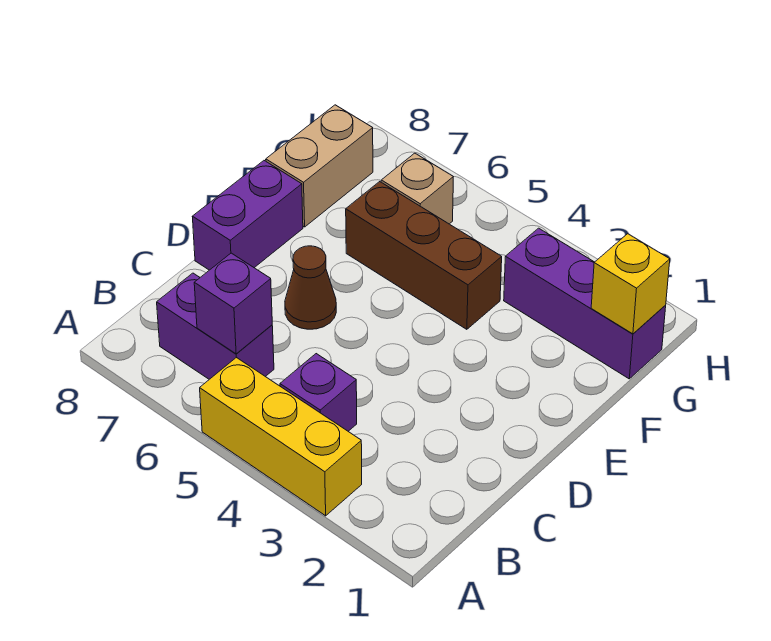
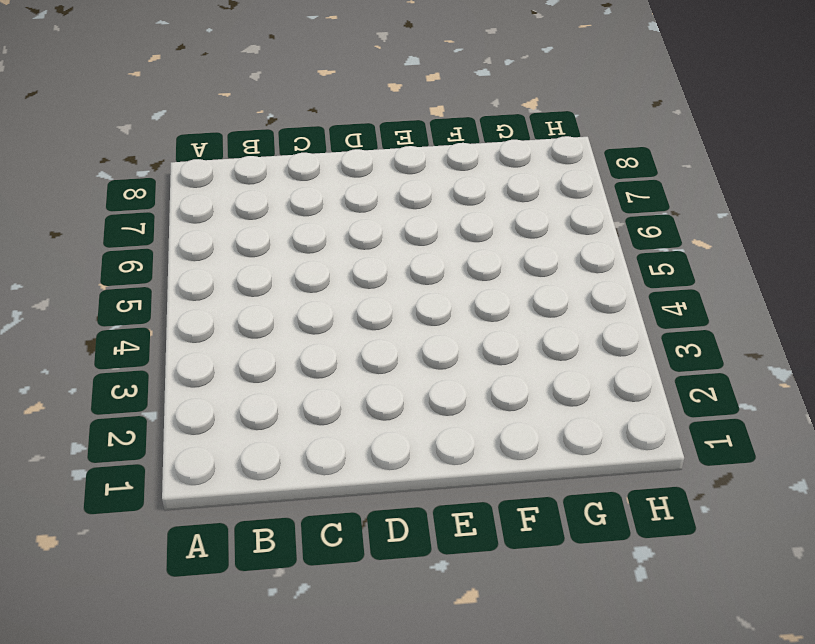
none -> yellow 1x3 brick [200,357,362,516]
none -> purple 1x1 brick [280,354,357,431]

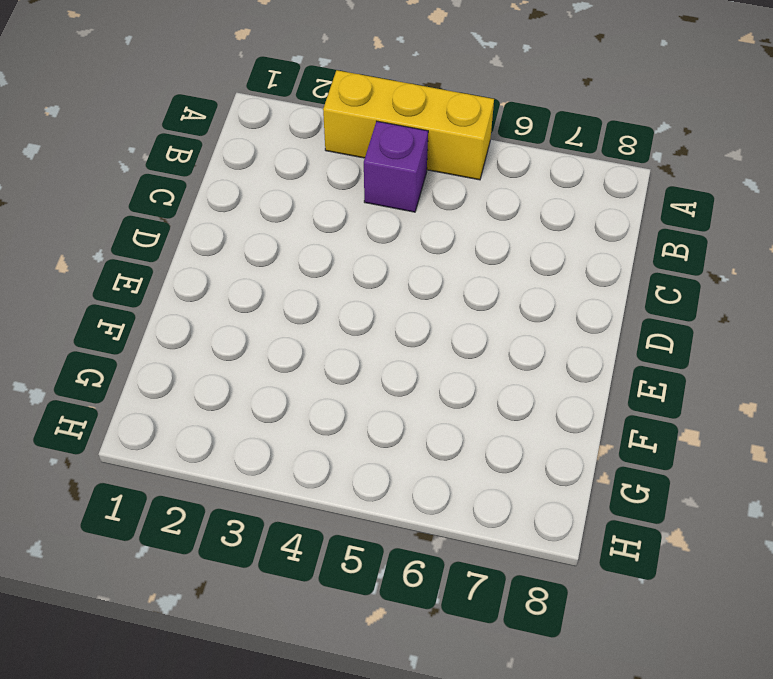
none -> purple 1x2 brick [157,273,274,379]
none -> brown 1x1 cone [285,246,336,329]

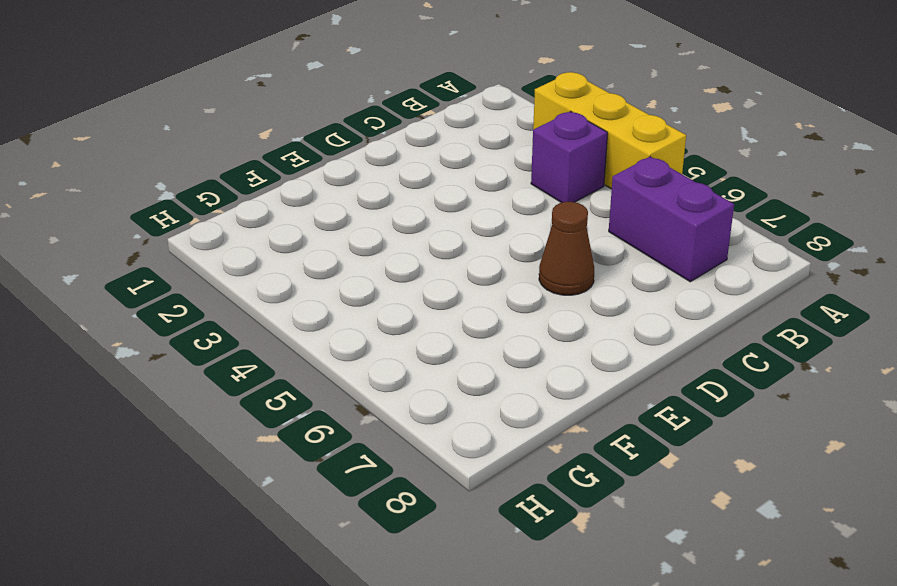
none -> purple 1x2 brick [192,161,303,270]
none -> brown 1x3 brick [346,182,502,329]

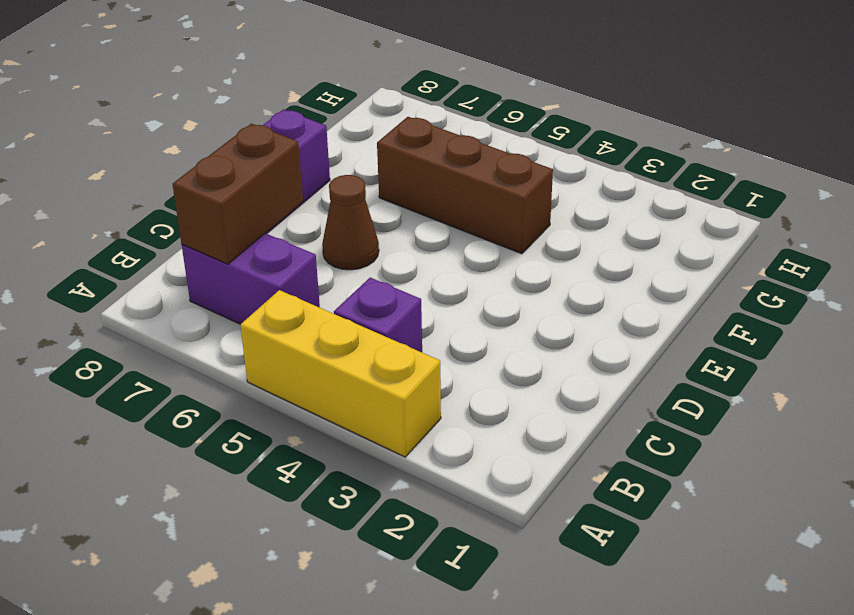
brown 1x2 brick [173,124,303,264] -> none
none -> tan 1x2 brick [266,105,373,227]
none -> purple 1x3 brick [504,228,666,379]

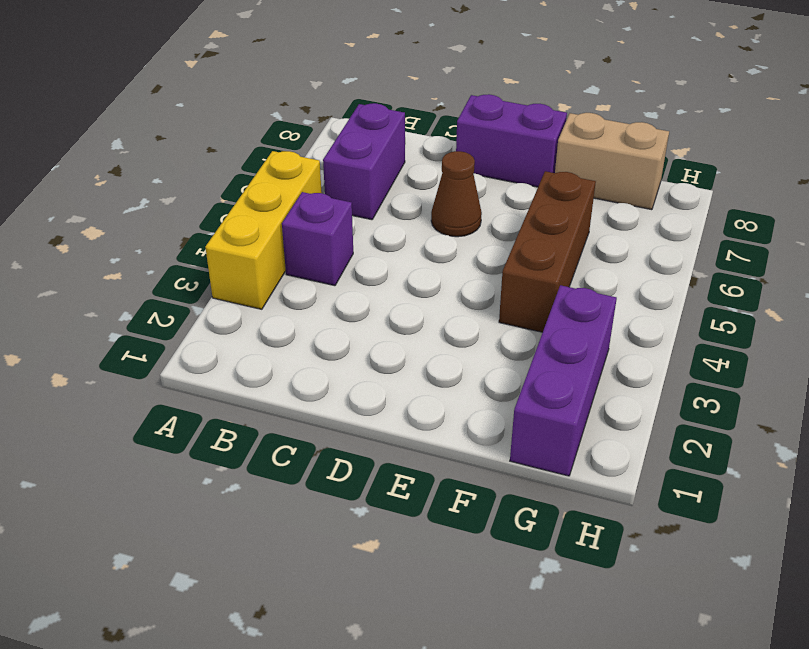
none -> tan 1x1 brick [381,153,453,224]
none -> purple 1x1 brick [194,253,272,354]

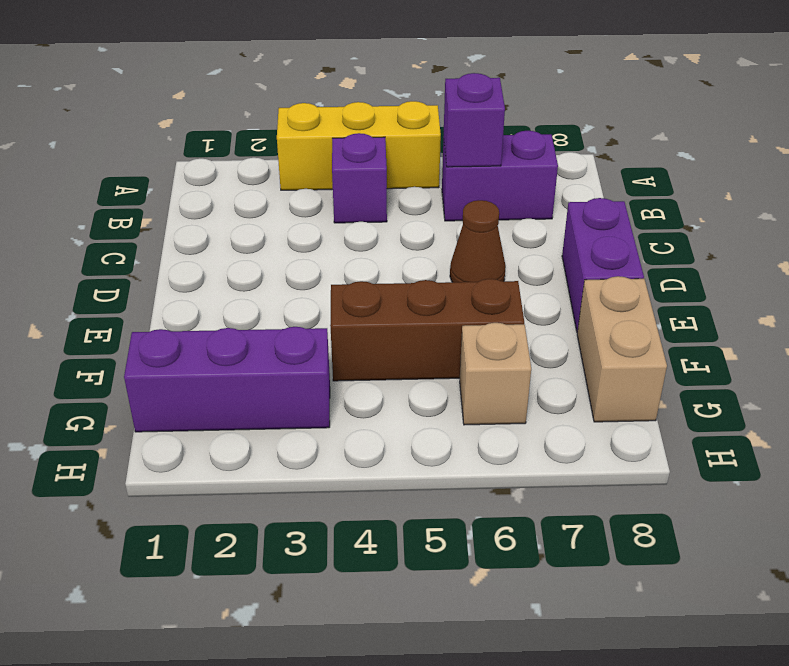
none -> yellow 1x1 brick [591,234,670,334]

